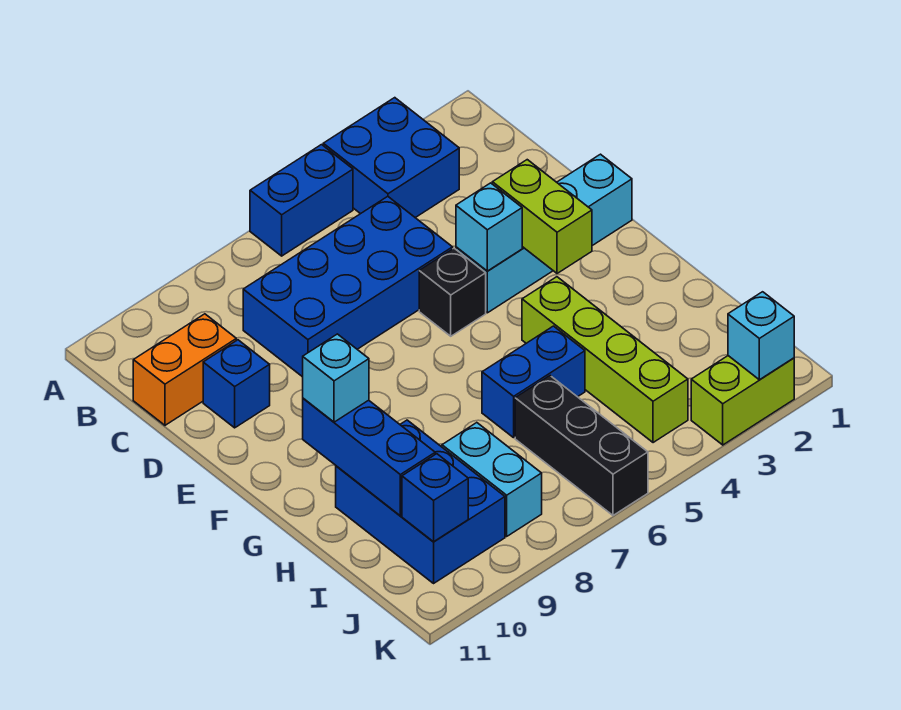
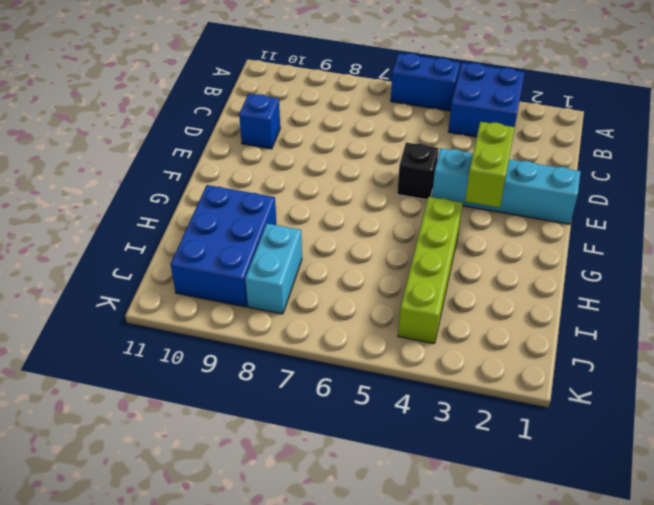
none -> blue 2x4 brick [243,196,453,377]
none -> orange 1x2 brick [133,314,236,425]
none -> blue 1x2 brick [482,326,585,438]

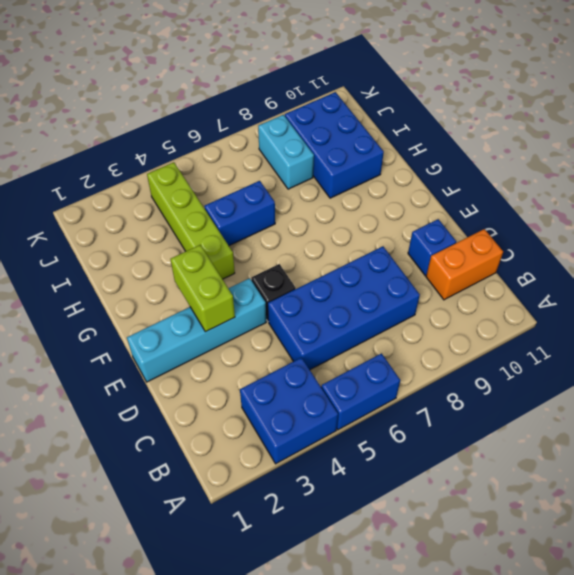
none -> black 1x3 brick [515,376,648,515]
none -> lime 1x2 brick [691,356,794,445]
none -> cyan 1x1 brick [456,183,522,271]

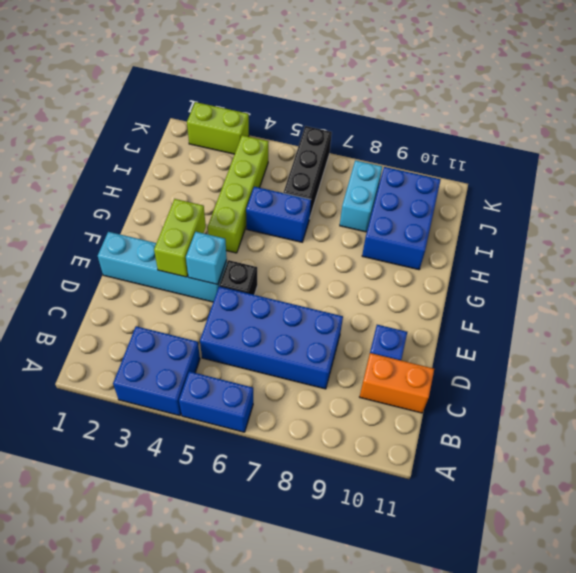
none -> blue 1x3 brick [303,398,435,516]
none -> blue 1x1 brick [402,454,468,542]
none -> cyan 1x1 brick [728,292,794,380]

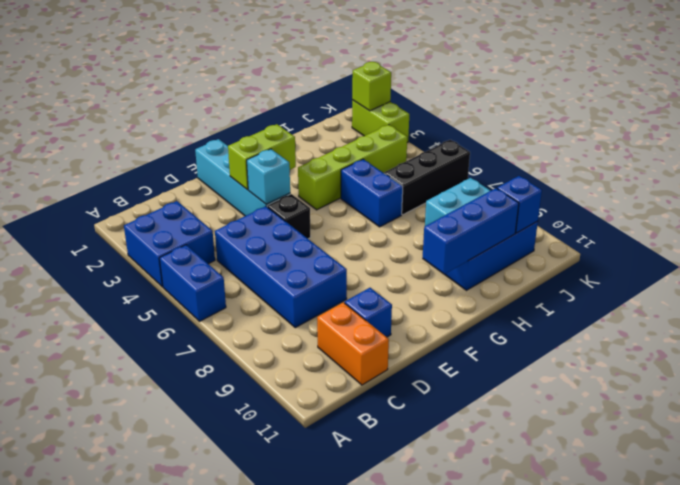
lime 1x1 brick [352,62,391,111] -> cyan 1x1 brick [728,292,794,380]
none -> cyan 1x1 brick [303,334,369,422]

